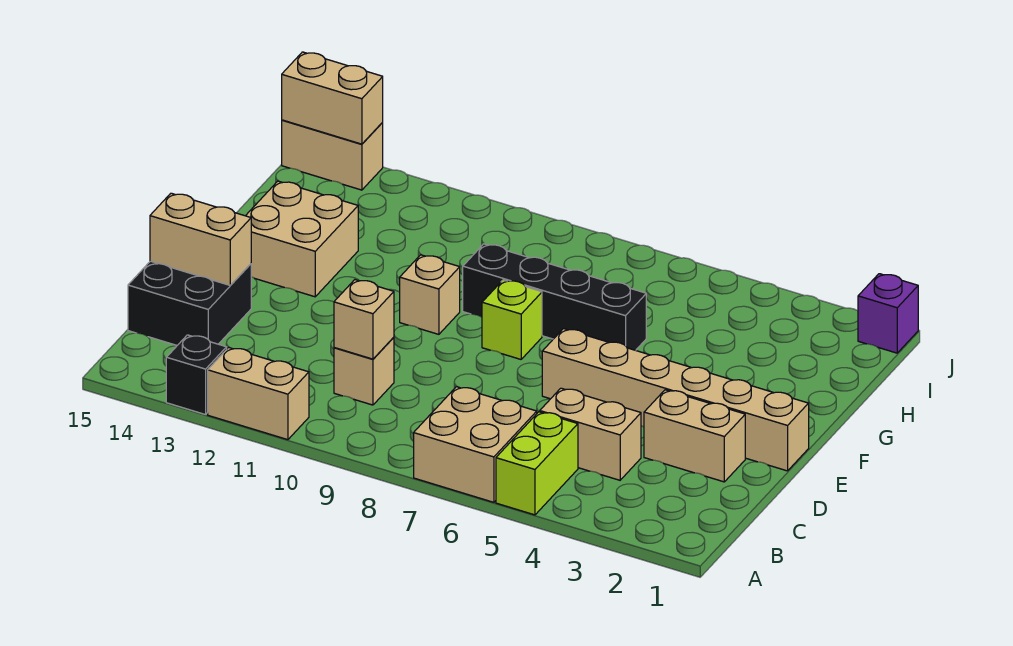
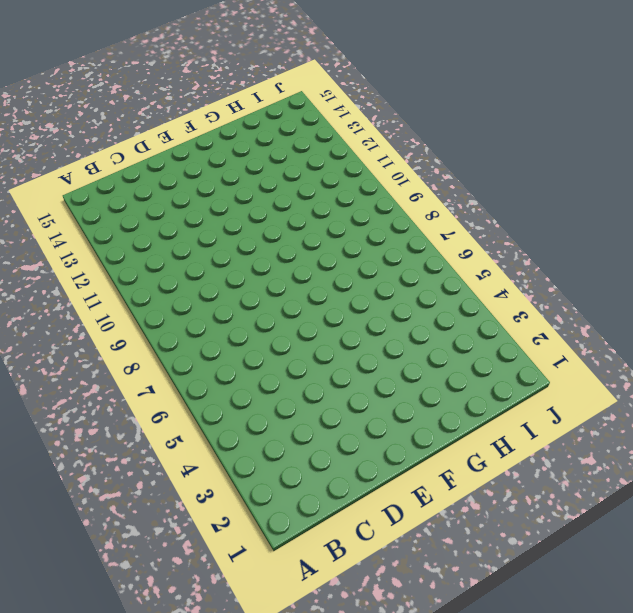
none -> lime 1x2 brick [496,412,578,515]
none -> tan 2x2 brick [414,387,537,502]
none -> tan 1x2 brick [208,347,309,440]

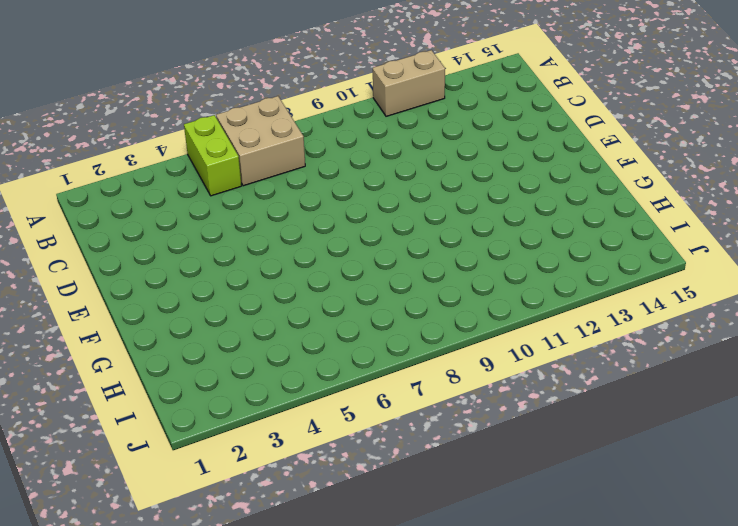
none -> black 1x1 brick [166,335,227,415]
none -> tan 1x2 brick [540,388,641,480]
none -> tan 1x1 brick [334,337,394,405]

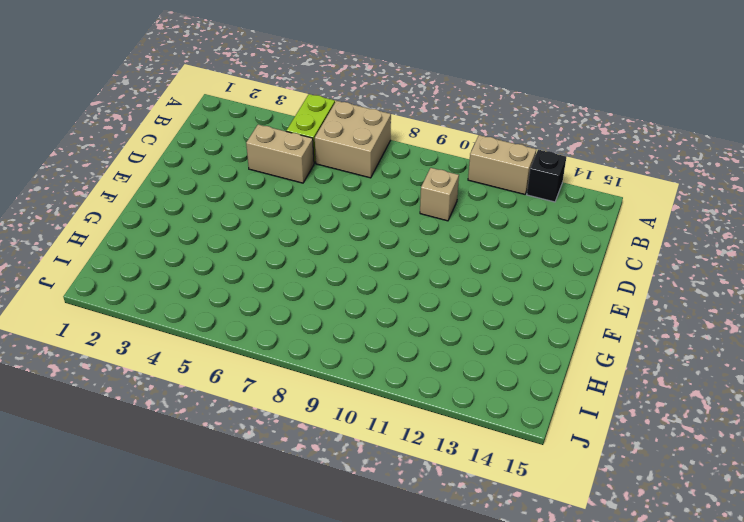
none -> black 2x2 brick [128,261,251,345]
none -> tan 1x2 brick [644,390,745,482]
none -> tan 1x6 brick [542,329,809,471]

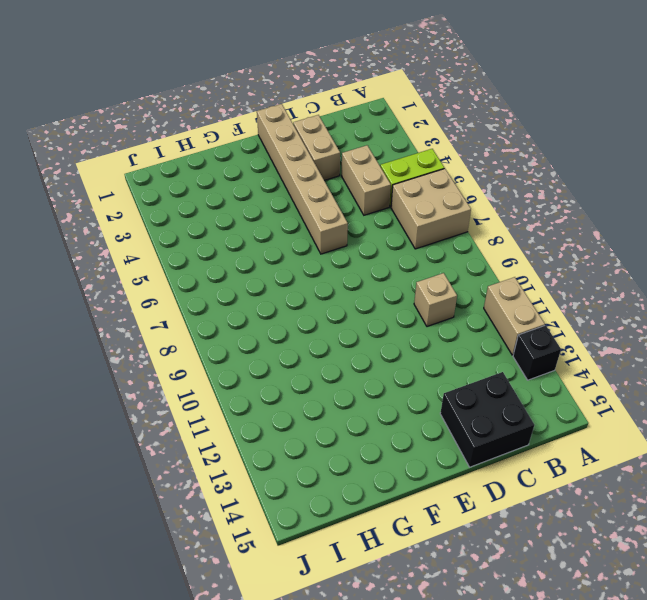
none -> lime 1x1 brick [482,280,542,359]
none -> tan 1x1 brick [400,255,460,334]
none -> tan 2x2 brick [246,181,358,297]

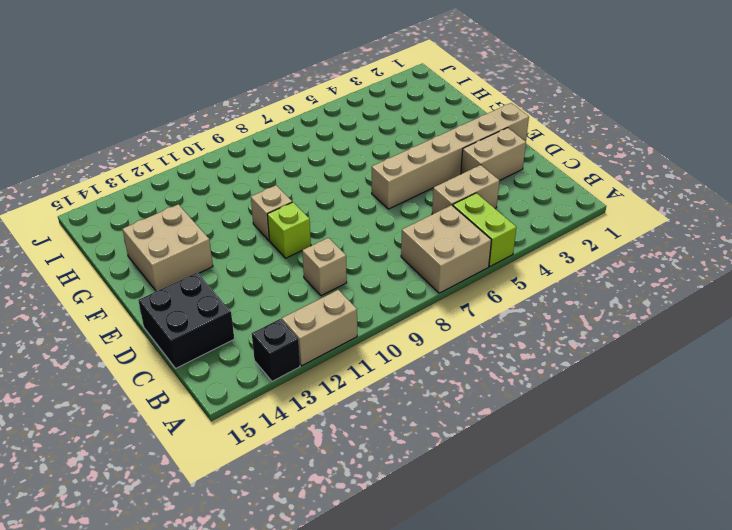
lime 1x1 brick [267,202,311,258] -> lime 1x1 brick moved to [482,280,542,359]
none -> black 1x4 brick [463,244,646,350]
none -> purple 1x1 brick [858,274,918,353]
none -> tan 1x2 brick [282,120,383,190]

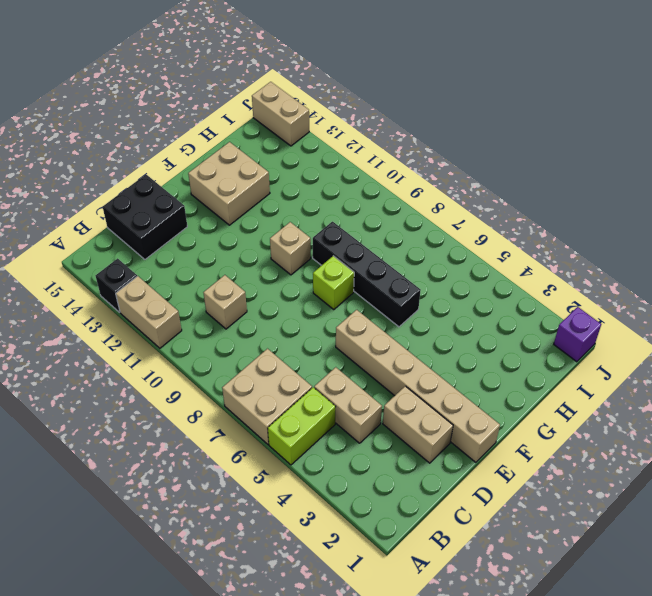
none -> tan 1x1 brick [334,280,394,359]
none -> tan 1x2 brick [150,193,251,285]
none -> tan 1x2 brick [282,52,383,144]

